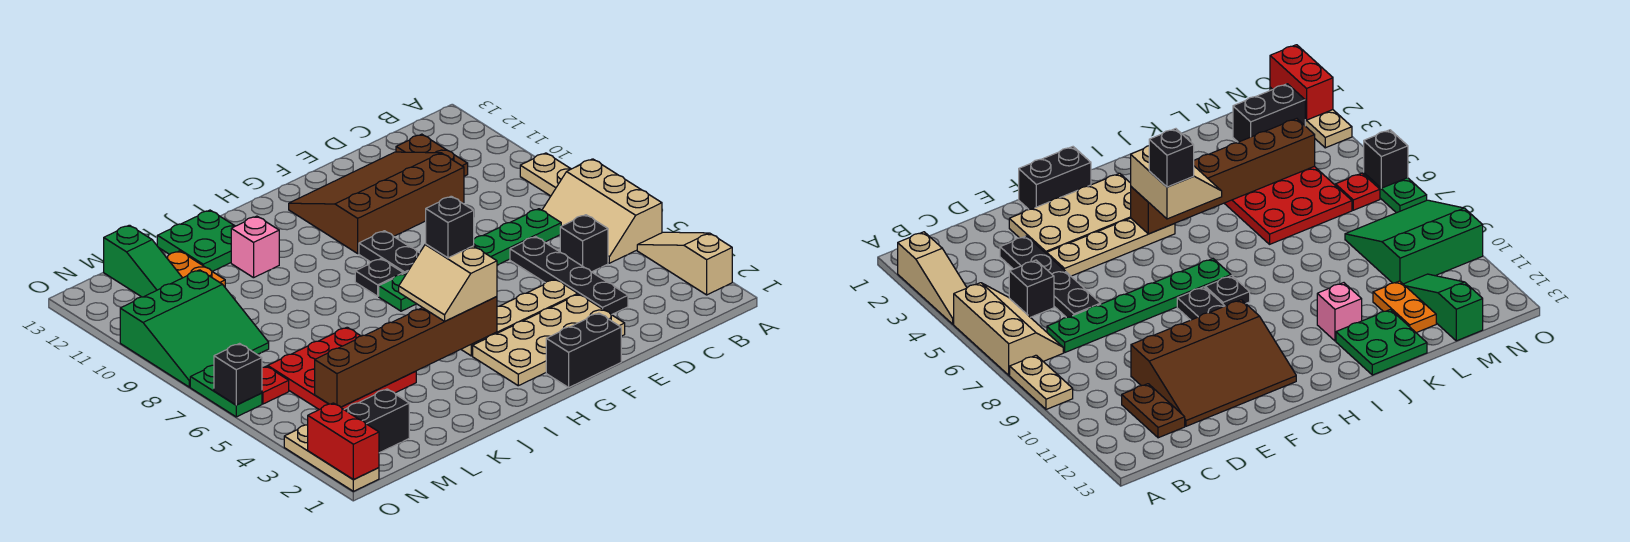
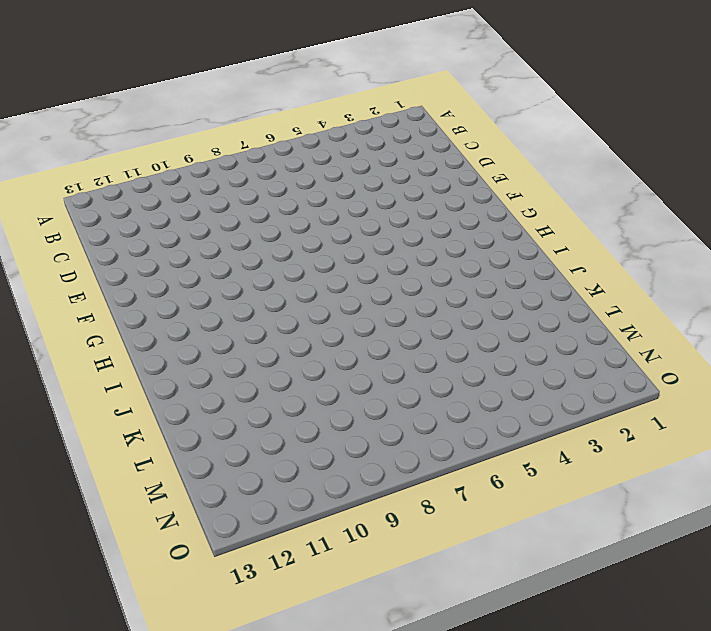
none -> tan 1x3 slope [637,232,732,295]
none -> tan 2x3 slope [542,159,662,263]
none -> tan 1x2 plate [520,153,571,196]

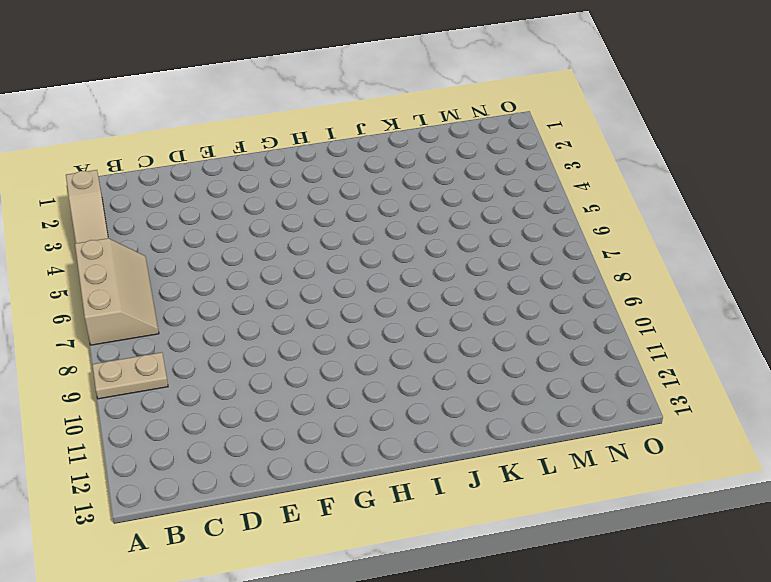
tan 1x2 plate [92,352,168,399] -> tan 1x2 plate turned to [520,153,571,196]
none -> black 1x1 brick [560,215,608,272]
none -> green 1x6 plate [379,209,561,311]
none -> brown 1x2 plate [396,134,468,176]

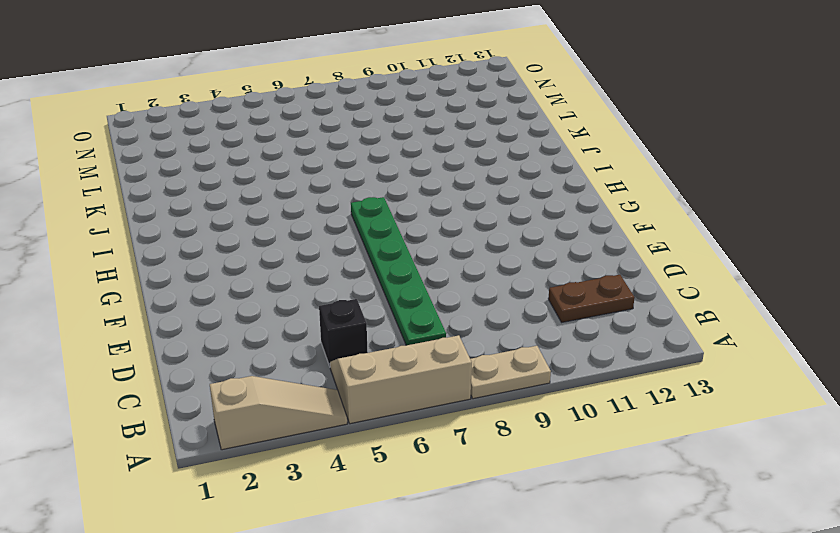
none -> black 1x4 plate [510,237,628,315]
none -> brown 3x4 slope [289,152,464,253]
none -> tan 2x4 plate [473,294,625,386]

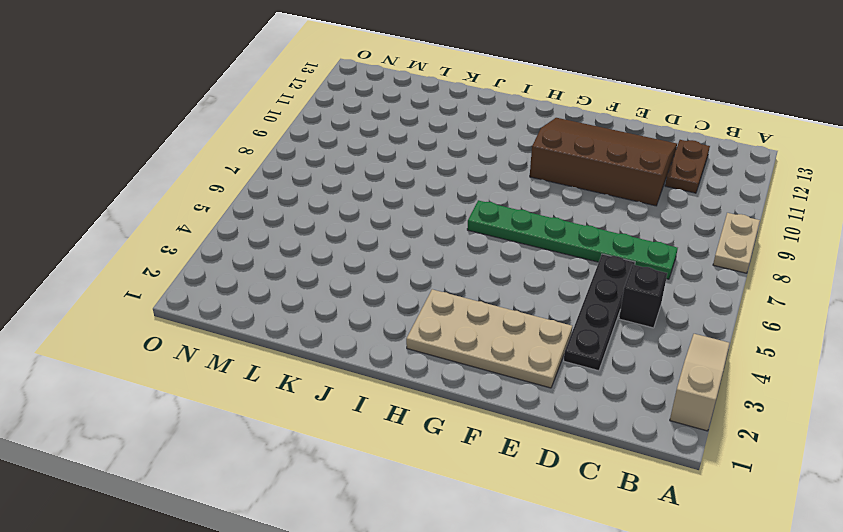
none -> tan 2x3 slope [542,159,662,263]
none -> tan 1x4 plate [461,279,578,356]
none -> black 1x2 brick [546,313,621,387]

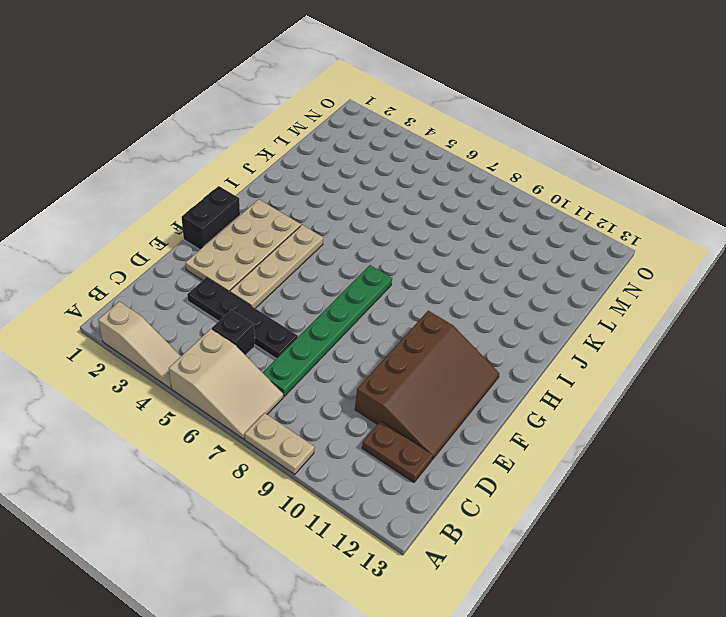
tan 2x3 slope [169,329,283,439] -> tan 2x3 slope turned to [542,159,662,263]
none -> black 1x2 plate [359,231,419,274]
none -> black 1x1 plate [355,259,403,296]
none -> pink 1x1 brick [231,216,279,278]

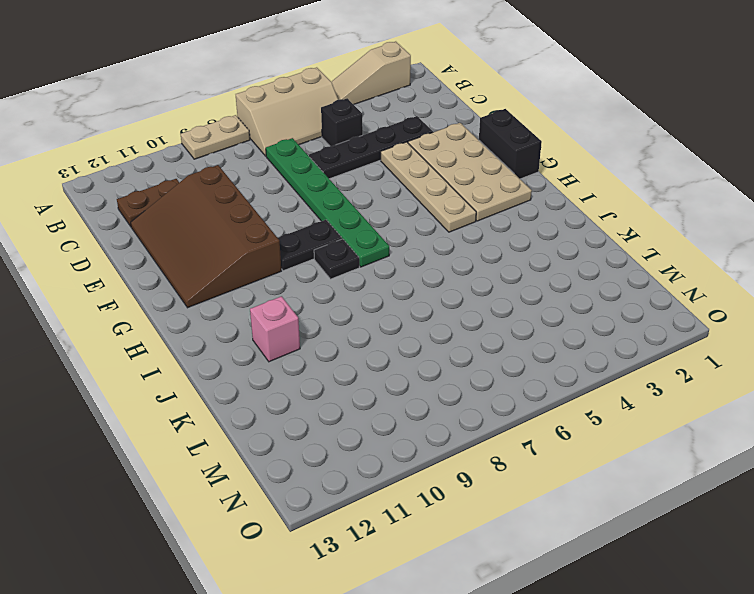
none -> green 2x2 plate [157,210,235,271]
none -> red 3x3 plate [268,327,416,410]
none -> orange 1x2 plate [166,251,225,287]

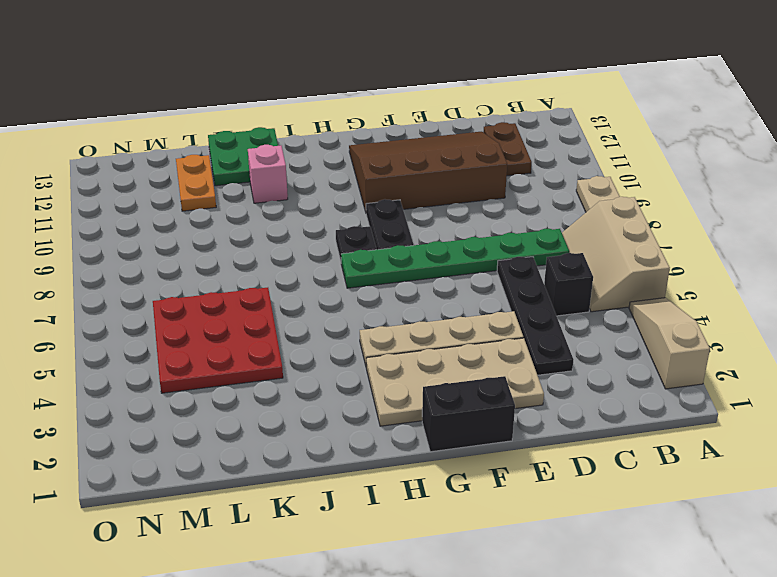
none -> black 1x2 brick [344,389,409,453]
none -> green 3x3 slope [120,270,269,387]
none -> green 1x3 slope [104,225,182,297]

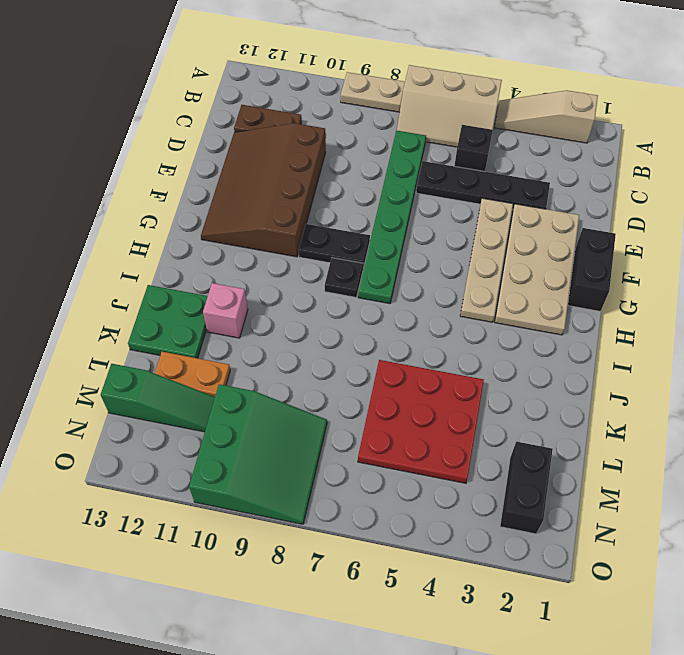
none -> red 1x1 plate [262,366,289,404]
none -> tan 1x3 plate [284,425,379,491]
none -> green 1x2 plate [190,365,262,417]

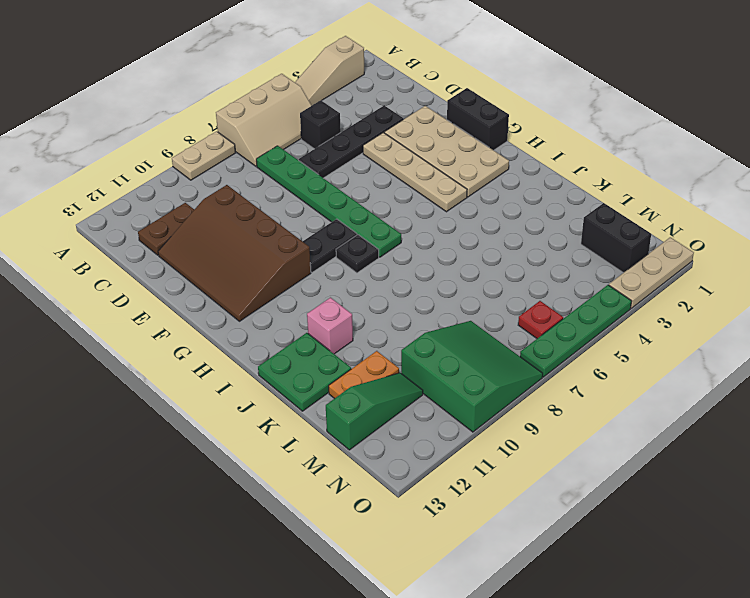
green 1x4 plate [520,285,632,377] -> green 1x2 plate [190,365,262,417]
none -> red 3x3 plate [268,327,416,410]
none -> brown 1x6 brick [315,296,497,407]
none -> red 1x2 brick [308,403,379,479]

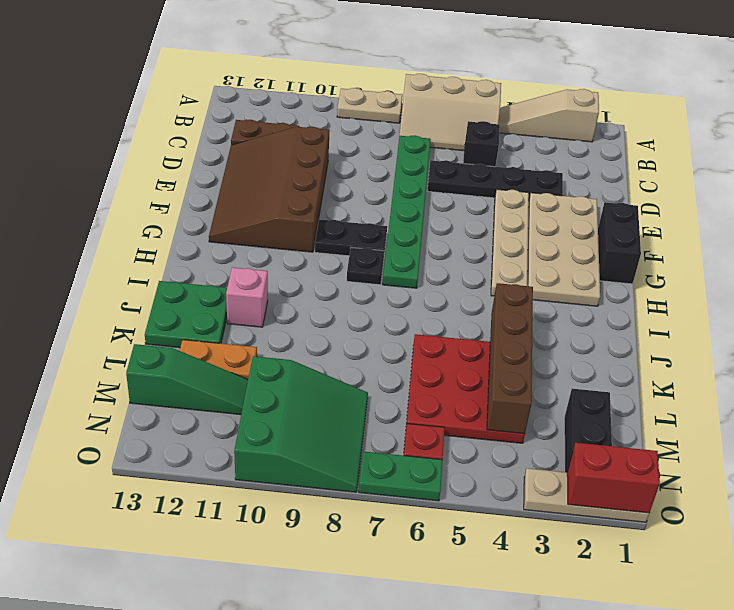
brown 1x4 brick [487,283,533,434] -> brown 1x6 brick [315,296,497,407]
none -> black 1x1 brick [214,344,262,405]
none -> tan 2x2 slope [399,244,497,321]
none -> black 1x1 brick [426,196,474,258]

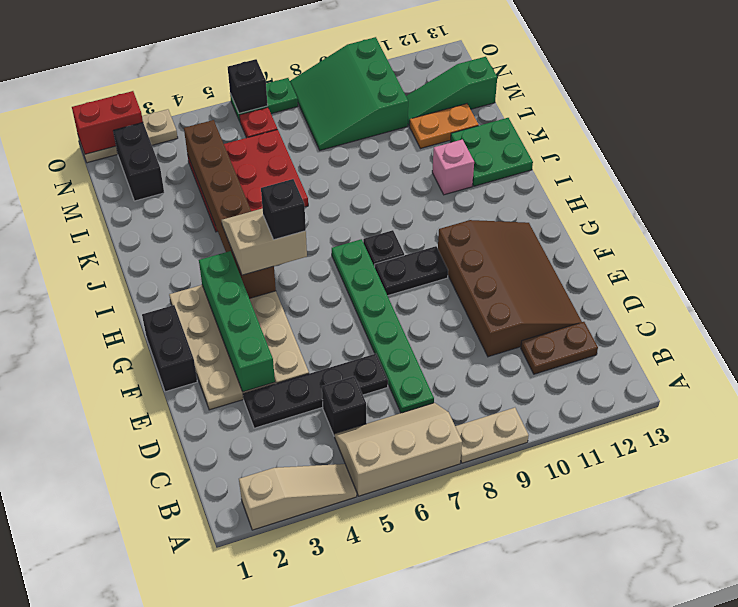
green 1x4 brick [199,251,275,392] -> none

